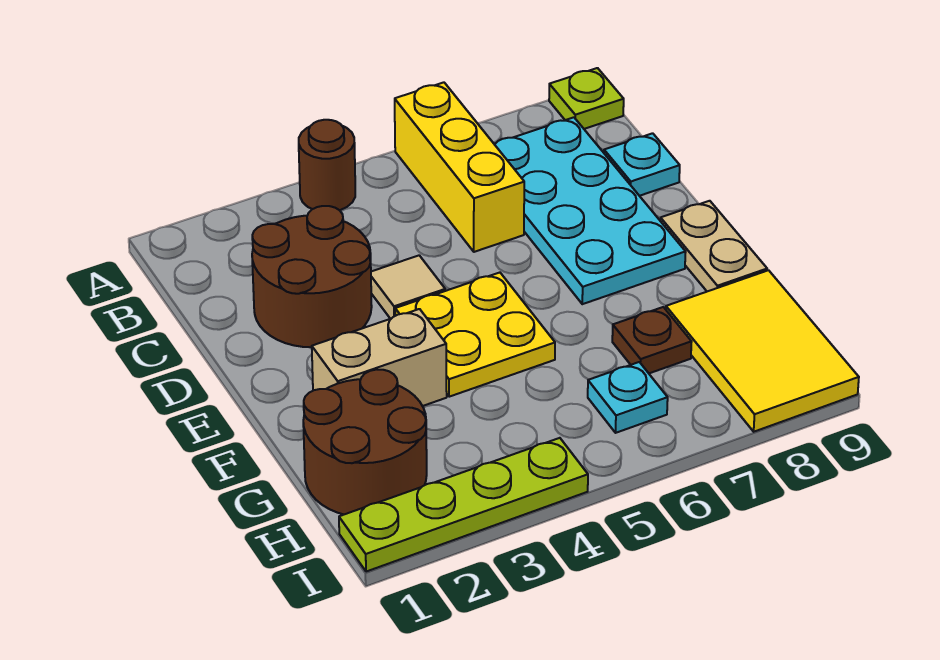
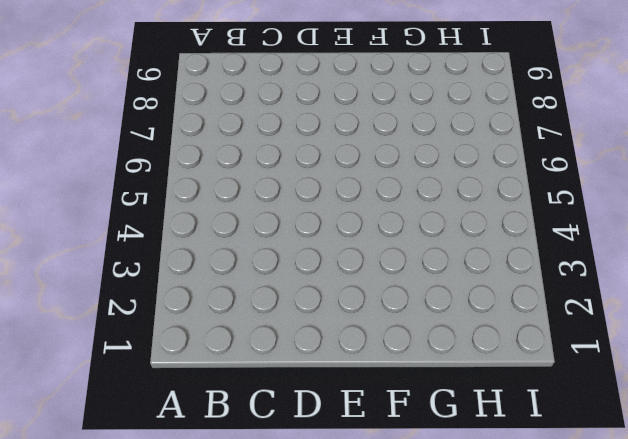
none -> brown 1x1 round brick [299,120,355,210]
none -> yellow 1x3 brick [395,82,524,252]
none -> lime 1x1 plate [549,68,624,129]

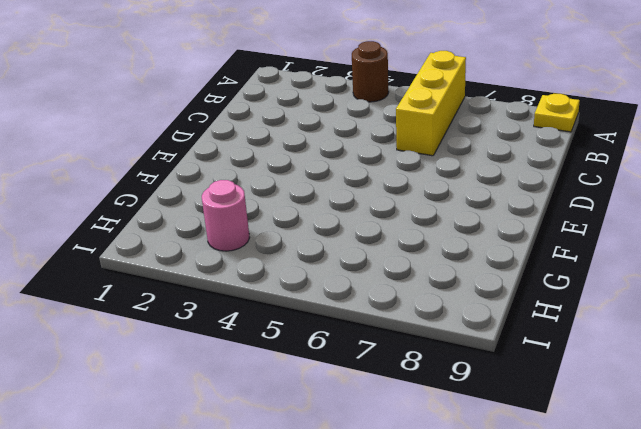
yellow 1x1 plate [534,94,580,132] -> lime 1x1 plate [549,68,624,129]
pink 1x1 round brick [202,180,250,251] -> none
none -> cyan 2x4 plate [495,117,686,304]
none -> brown 2x2 round brick [252,206,372,347]
none -> cyan 1x1 plate [604,133,680,196]

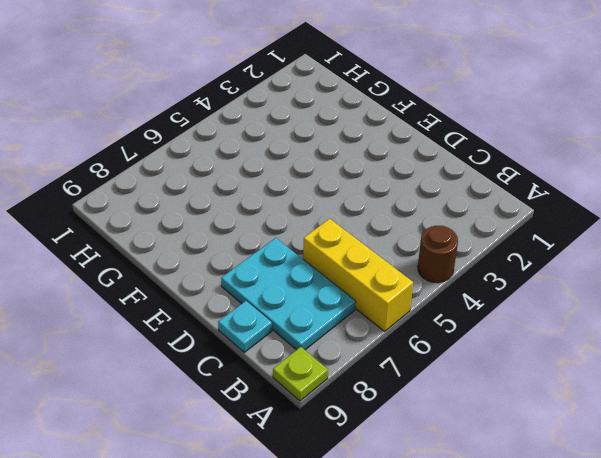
cyan 2x3 plate [221,238,356,350] -> cyan 2x4 plate [495,117,686,304]
none -> brown 2x2 round brick [252,206,372,347]
none -> tan 1x1 tile [371,255,445,319]
none -> yellow 2x2 plate [395,273,555,397]

